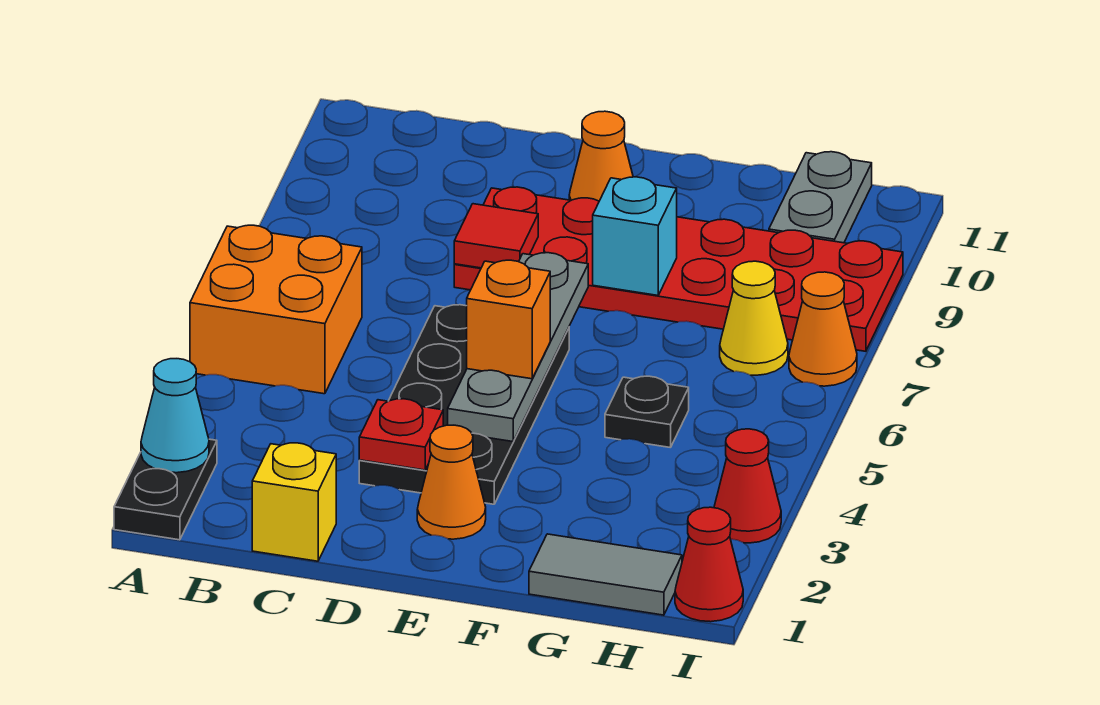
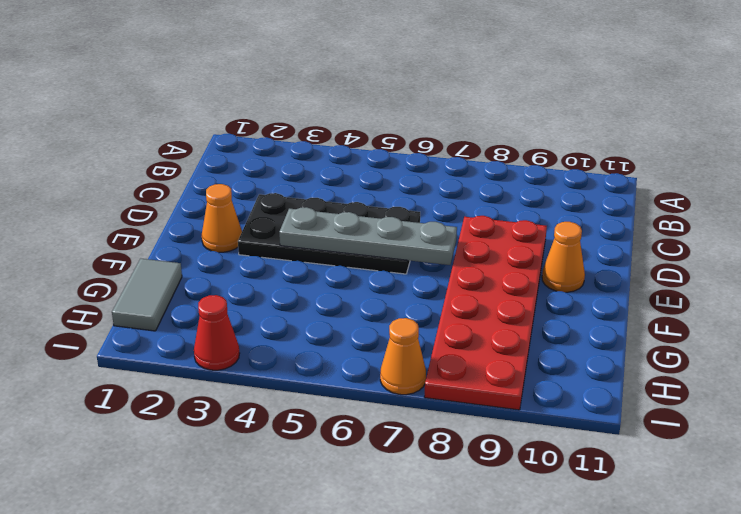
none -> black 1x2 plate [114,439,217,540]
none -> orange 2x2 brick [190,225,362,394]
none -> yellow 1x1 brick [252,443,336,561]

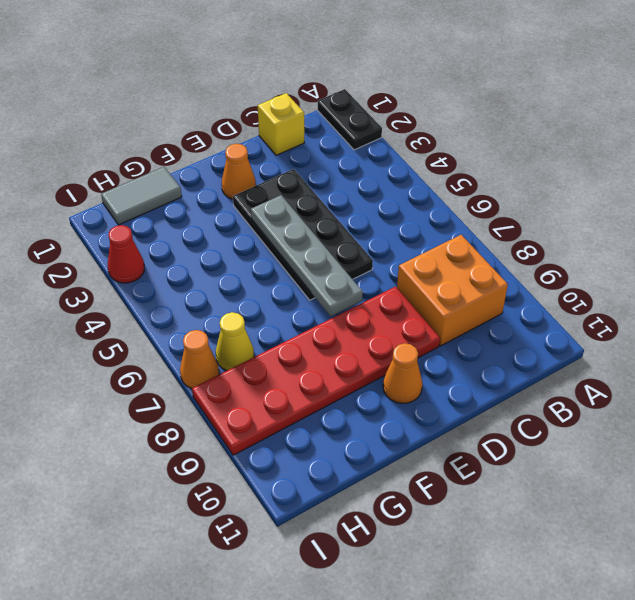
orange 2x2 brick [397,235,508,346] -> orange 2x2 brick moved to [190,225,362,394]
none -> black 1x1 plate [605,376,689,448]
none -> grey 1x2 plate [769,152,872,243]
none -> red 1x1 cone [675,507,743,622]

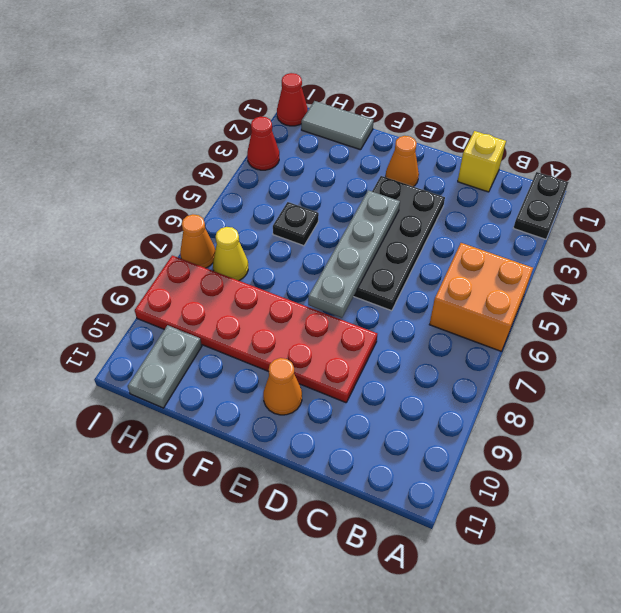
none -> cyan 1x1 cone [141,359,209,473]
none -> red 1x1 plate [359,399,443,470]
none -> red 1x1 tile [454,204,538,268]

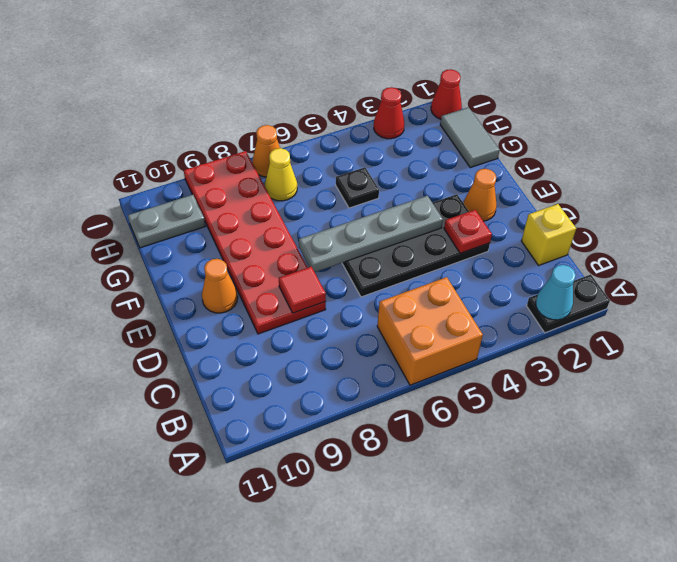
none -> cyan 1x1 brick [593,177,677,295]
none -> orange 1x1 brick [467,260,550,379]

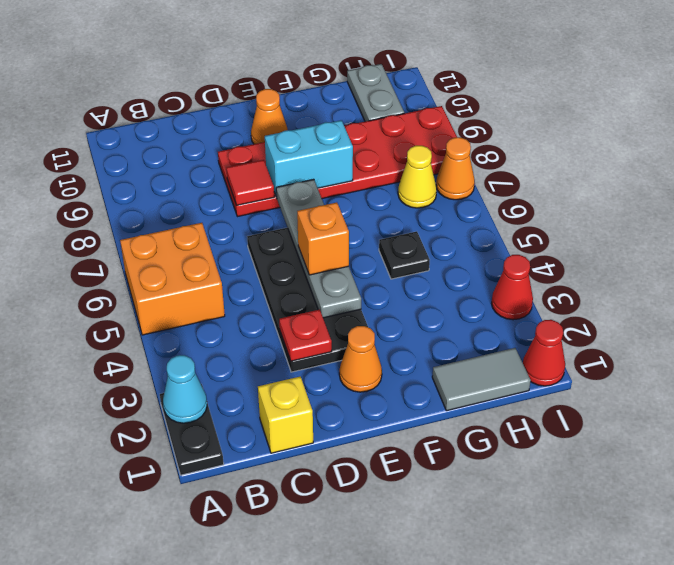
cyan 1x2 brick [265,120,353,197] -> cyan 1x1 brick [593,177,677,295]

